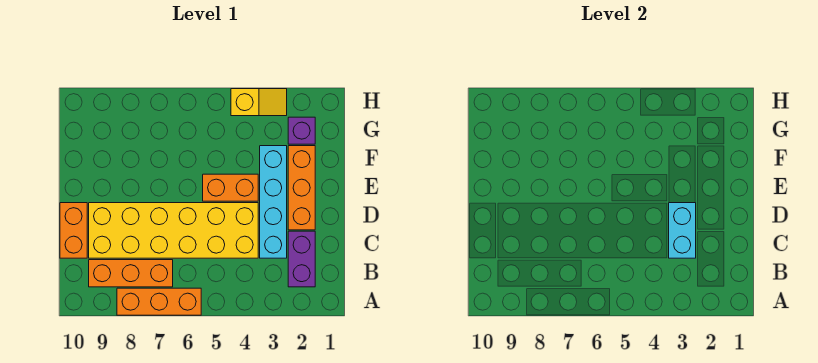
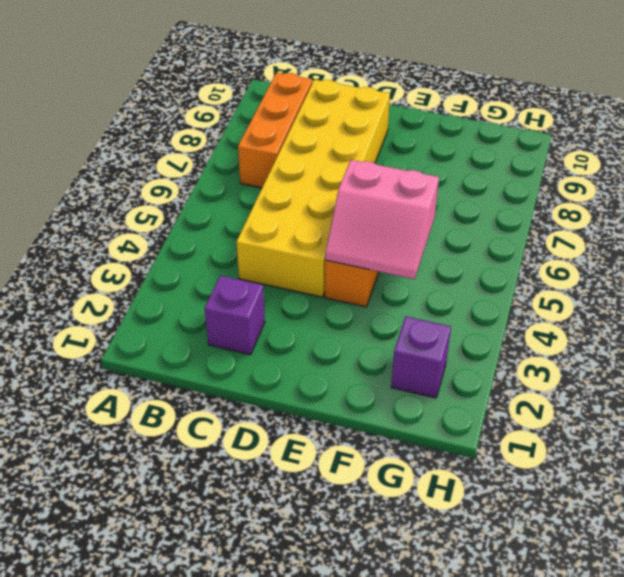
purple 1x1 brick [205,276,265,355] -> purple 1x2 brick [288,231,315,287]
pink 2x2 slope [325,160,439,279] -> none
none -> orange 1x3 brick [117,288,201,315]
none -> cyan 1x4 brick [260,146,287,258]

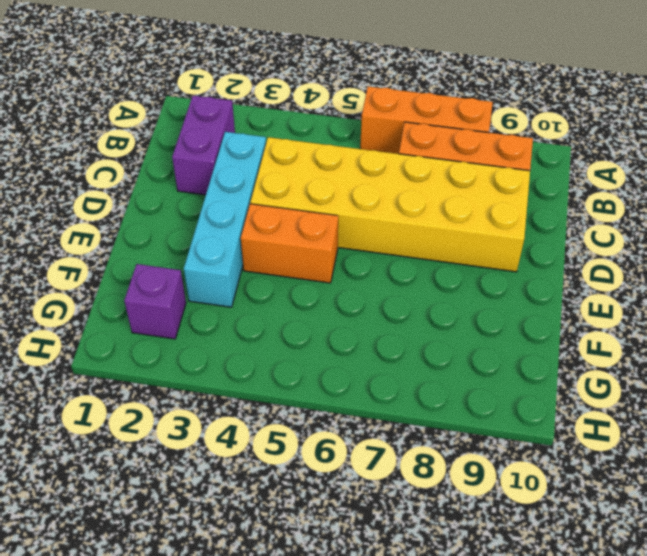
none -> orange 1x2 brick [60,203,87,258]
none -> orange 1x3 brick [288,146,315,230]

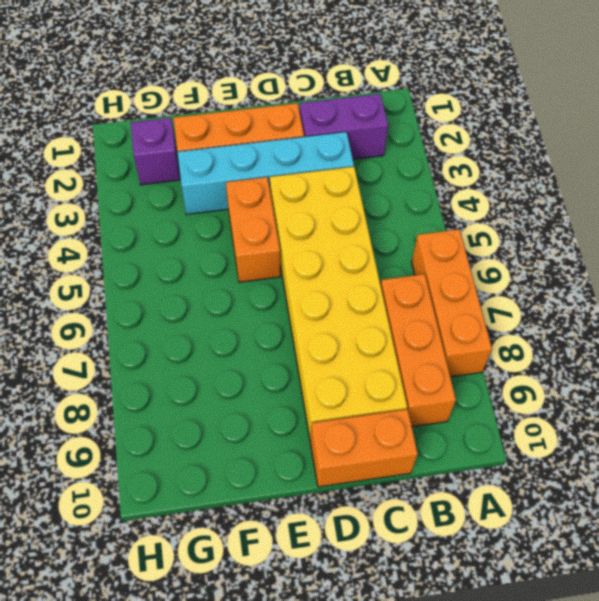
none -> yellow 1x2 slope [231,89,287,116]
none -> cyan 1x2 brick [669,203,696,258]

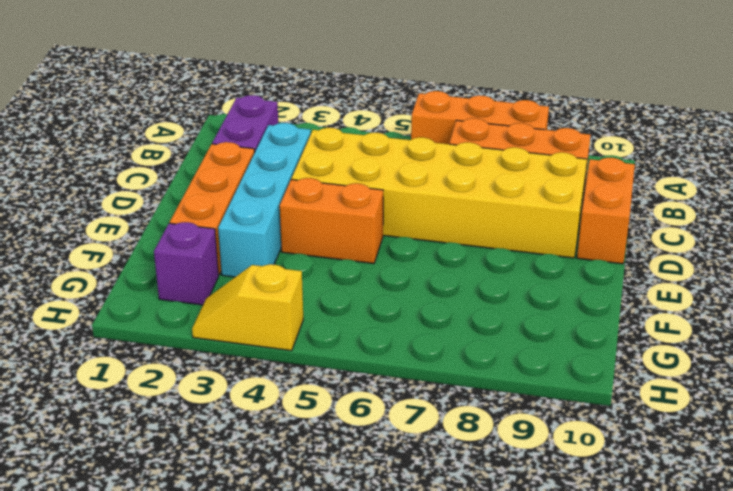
none -> cyan 1x2 brick [669,203,696,258]

